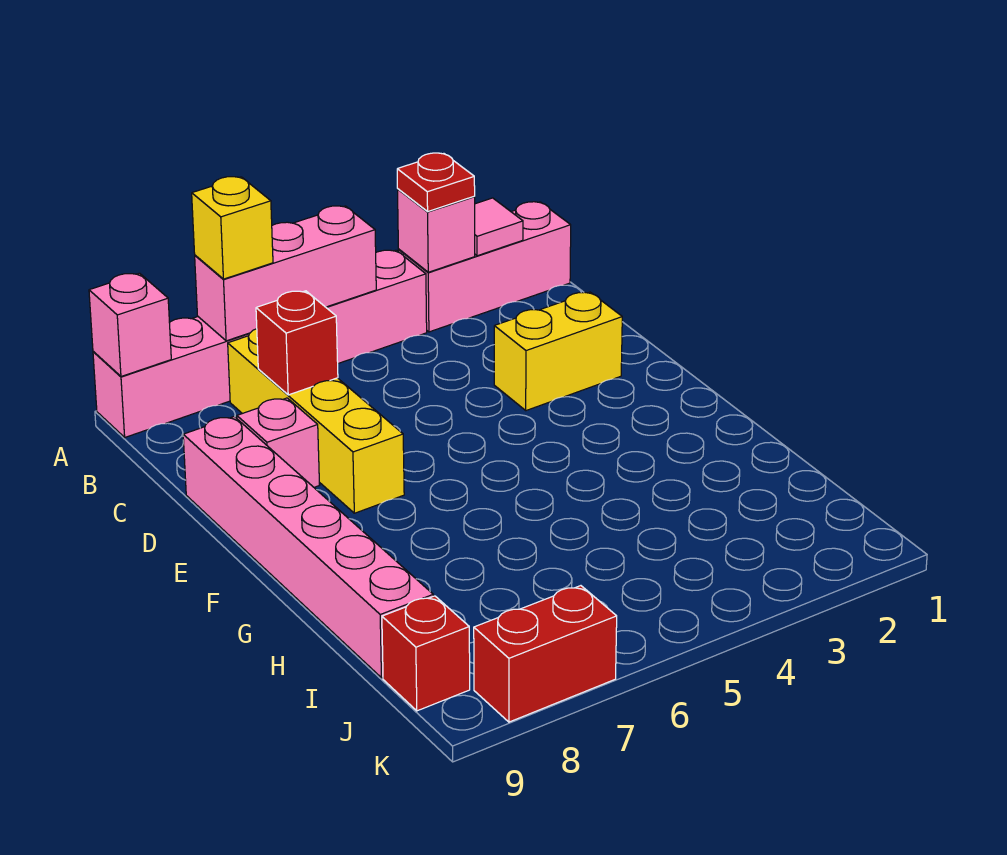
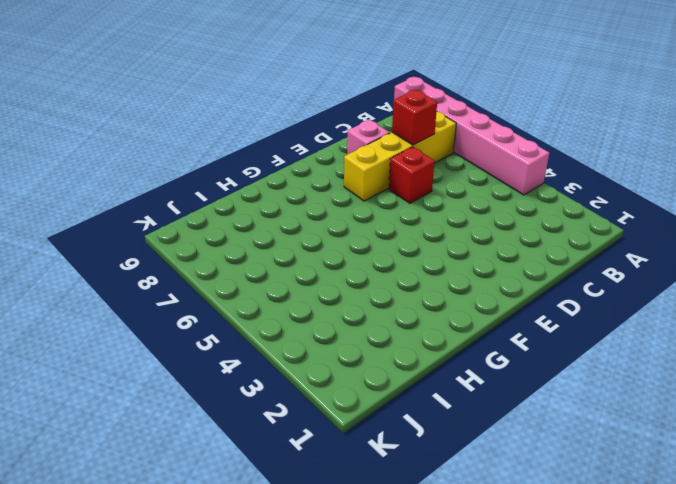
red 1x1 brick [389,147,435,203] -> red 1x1 brick moved to [382,596,470,711]
none -> pink 1x3 brick [398,202,571,332]
none -> yellow 1x2 brick [494,292,622,411]
none -> pink 1x6 brick [183,417,433,678]

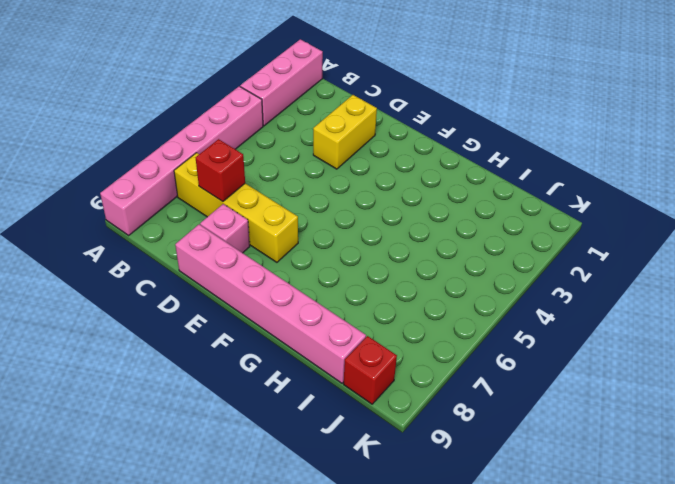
none -> red 1x2 brick [474,586,617,722]
none -> pink 1x1 tile [475,198,523,256]
none -> pink 1x1 brick [398,189,475,272]

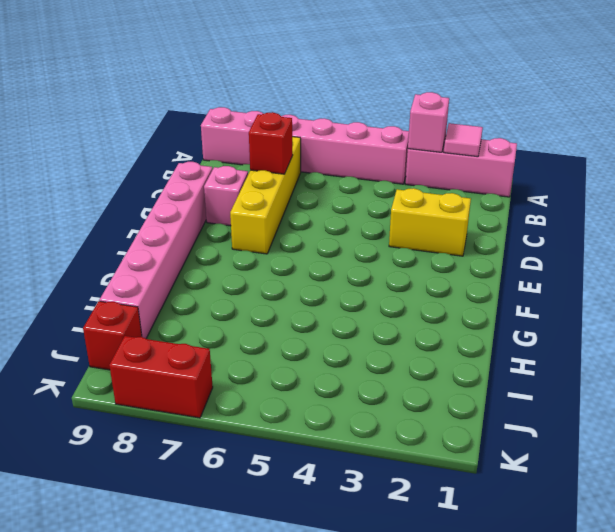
none -> pink 1x3 brick [195,206,376,341]
none -> pink 1x1 brick [89,273,171,376]
none -> red 1x1 plate [397,153,475,211]

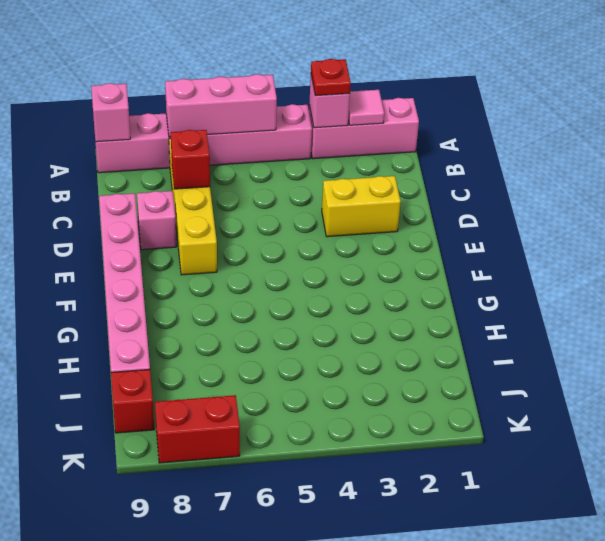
none -> yellow 1x1 brick [192,177,273,279]

